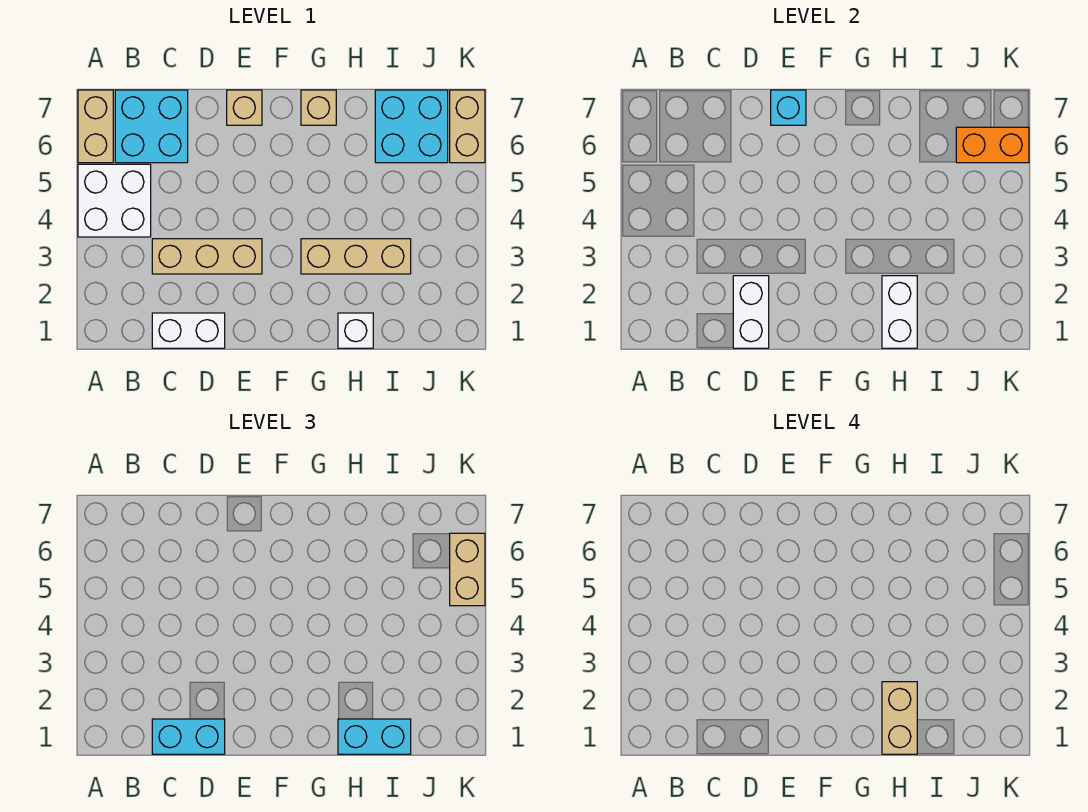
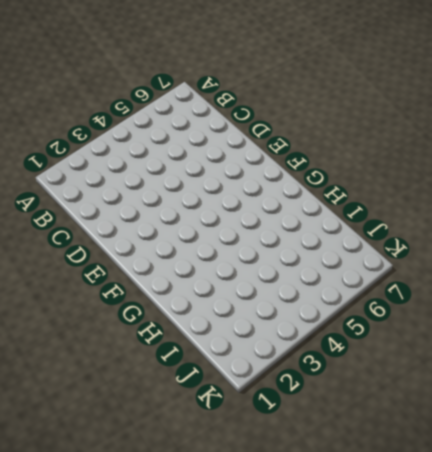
none -> white 2x2 brick [78,164,151,237]
none -> tan 1x2 brick [78,90,113,163]
none -> cyan 2x2 brick [115,90,188,163]

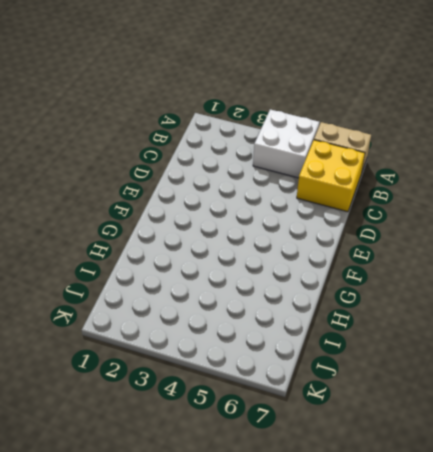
yellow 2x2 brick [297,140,365,212] -> cyan 2x2 brick [115,90,188,163]
none -> white 1x2 brick [152,313,225,348]
none -> tan 1x3 brick [152,239,262,274]
none -> tan 1x1 brick [227,90,262,125]

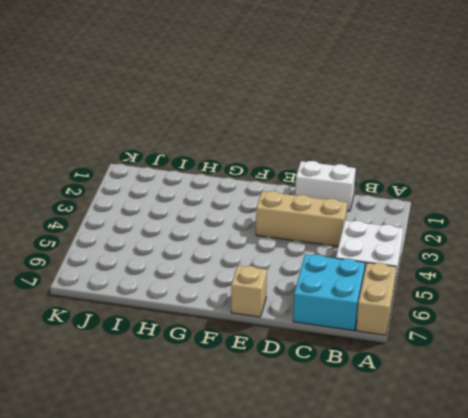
none -> tan 1x3 brick [301,239,411,274]
none -> tan 1x1 brick [301,90,336,125]
none -> white 1x1 brick [338,313,373,348]

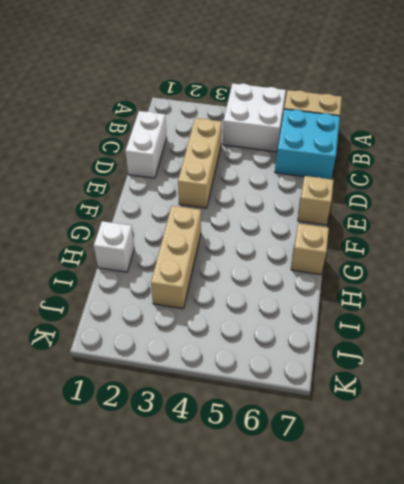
none -> cyan 2x2 brick [375,90,448,163]
none -> tan 1x2 brick [450,90,485,163]
none -> white 1x2 brick [733,276,769,348]

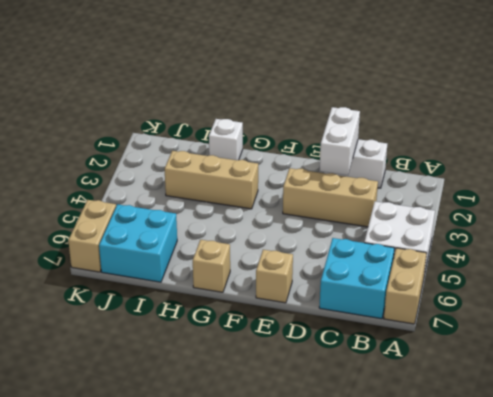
none -> cyan 1x1 brick [771,90,806,125]
none -> white 1x2 brick [882,276,917,348]
none -> orange 1x2 brick [956,127,1029,163]

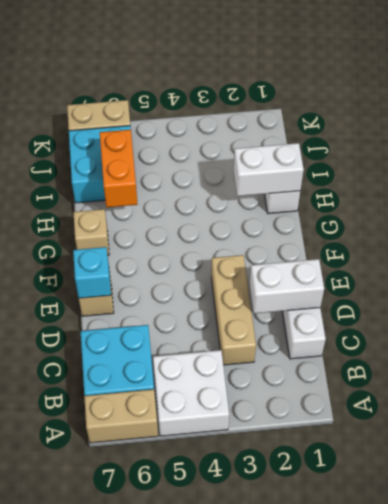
orange 1x2 brick [100,130,137,207] -> orange 1x2 brick moved to [956,127,1029,163]
none -> tan 1x3 brick [301,239,411,274]
none -> cyan 1x2 brick [152,719,225,754]
none -> cyan 1x2 brick [338,719,411,754]

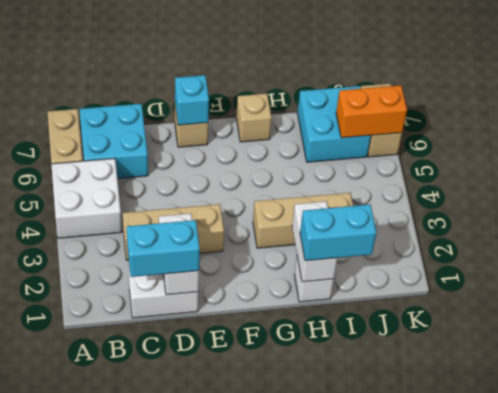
none -> tan 1x2 brick [450,533,485,606]
none -> tan 1x2 brick [882,682,917,754]

